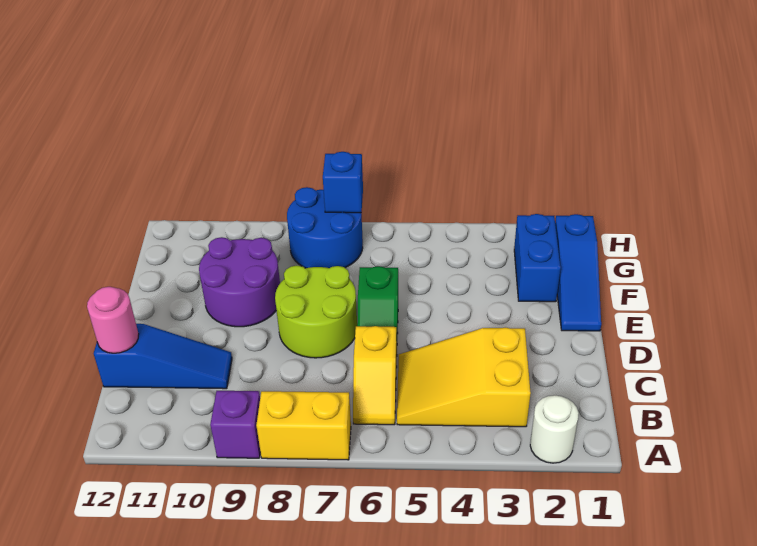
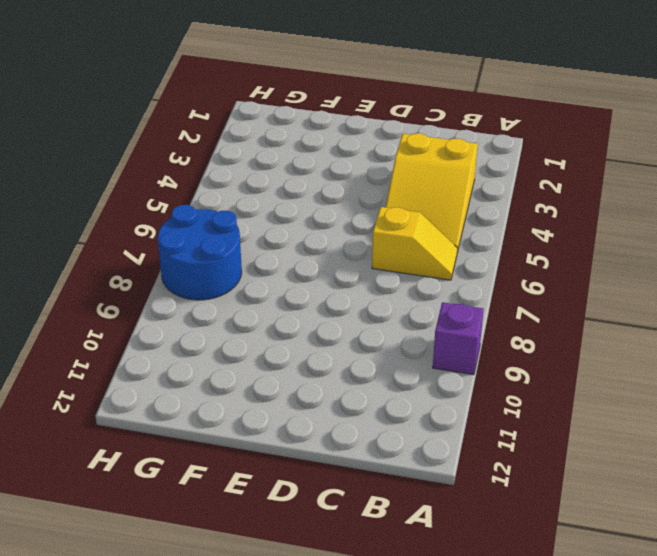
none -> white 1x1 round brick [530,395,579,463]
none -> yellow 1x2 brick [256,391,351,460]
none -> blue 1x3 slope [94,324,232,389]

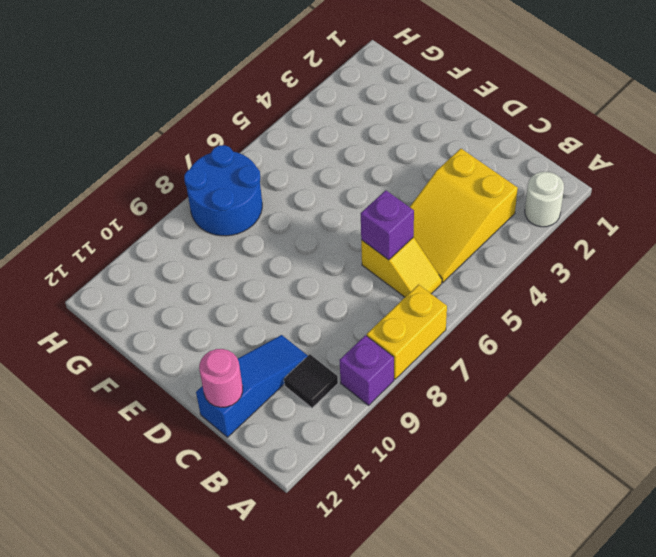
black 1x1 tile [284,354,338,408] -> none
purple 1x1 brick [361,190,414,260] -> none
none -> green 1x2 slope [357,266,398,341]
none -> lime 2x2 round brick [275,266,357,358]
none -> blue 1x3 slope [555,214,601,331]

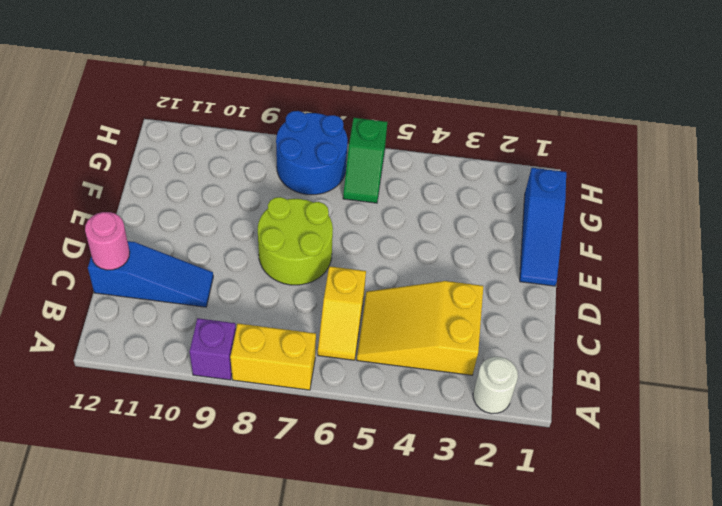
green 1x2 slope [343,118,387,203] -> green 1x2 slope moved to [357,266,398,341]
none -> purple 2x2 round brick [199,237,280,327]
none -> blue 1x2 brick [514,214,561,302]
none -> blue 1x1 brick [323,152,363,213]

